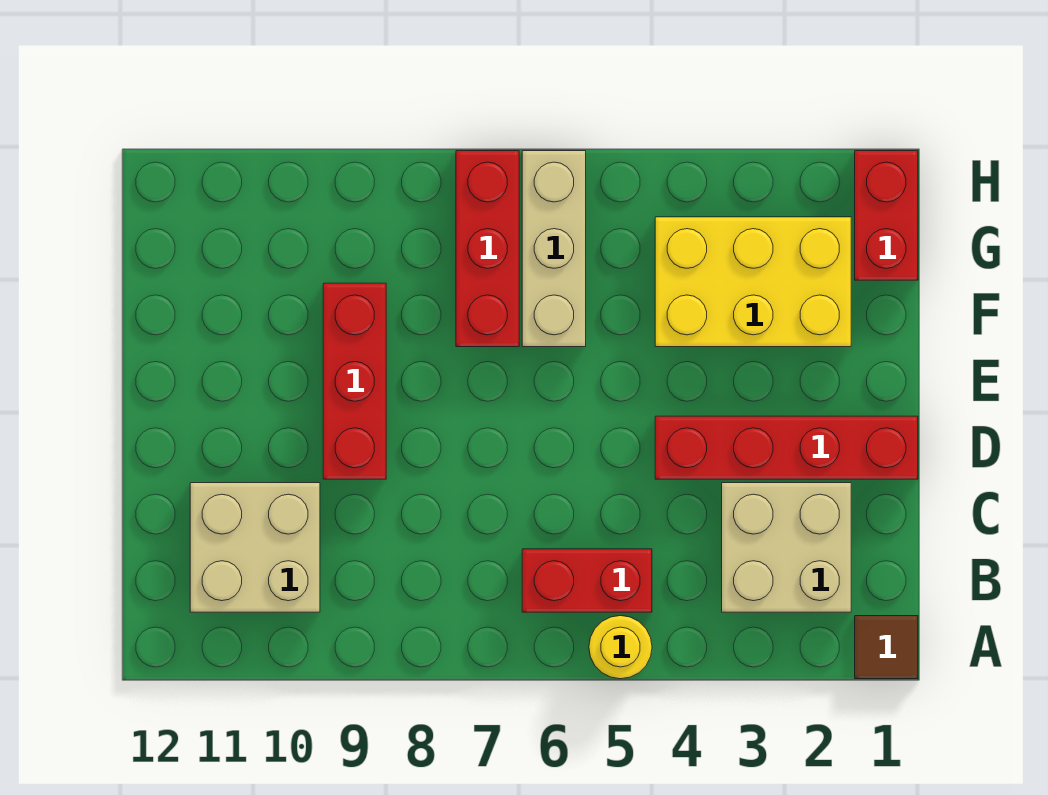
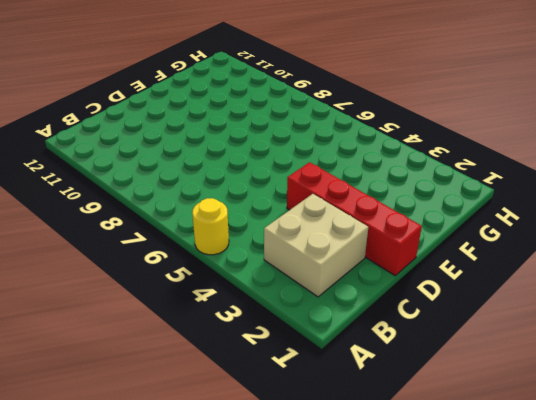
none -> brown 1x1 tile [855,616,918,679]
none -> red 1x2 brick [522,549,652,612]

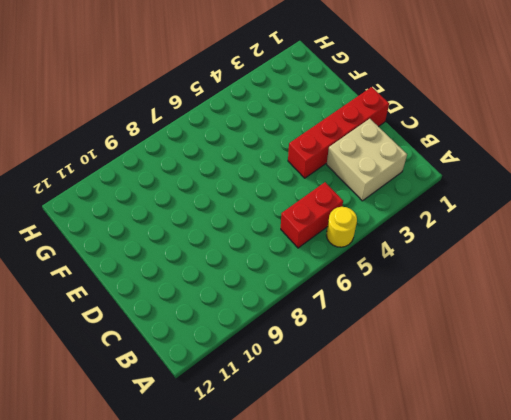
none -> brown 1x1 tile [855,616,918,679]
none -> tan 2x2 brick [190,483,320,612]

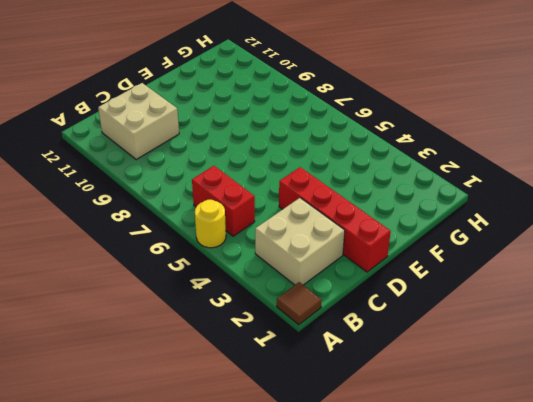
none -> red 1x3 brick [323,283,386,479]
none -> yellow 2x3 brick [655,217,851,347]

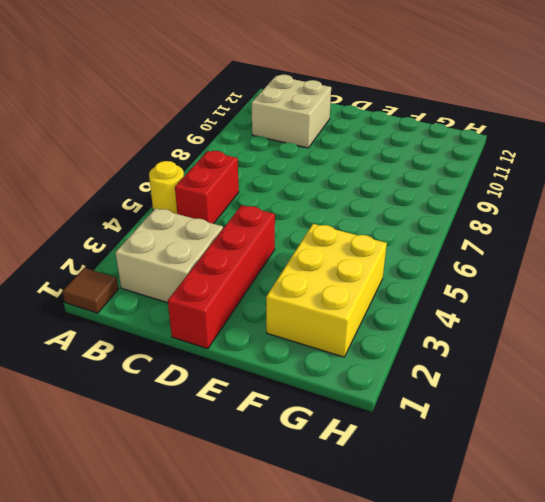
none -> red 1x3 brick [323,283,386,479]
none -> tan 1x3 brick [522,151,586,347]

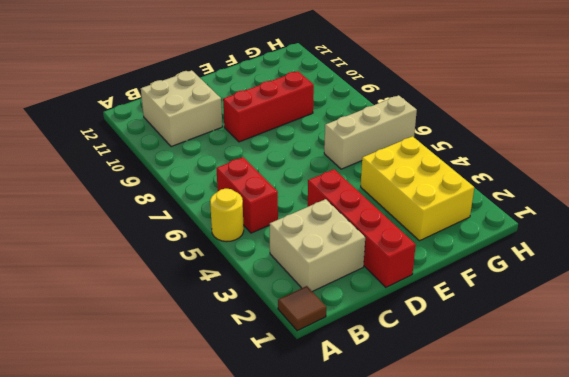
none -> red 1x3 brick [456,151,519,347]
none -> red 1x2 brick [855,151,918,280]

